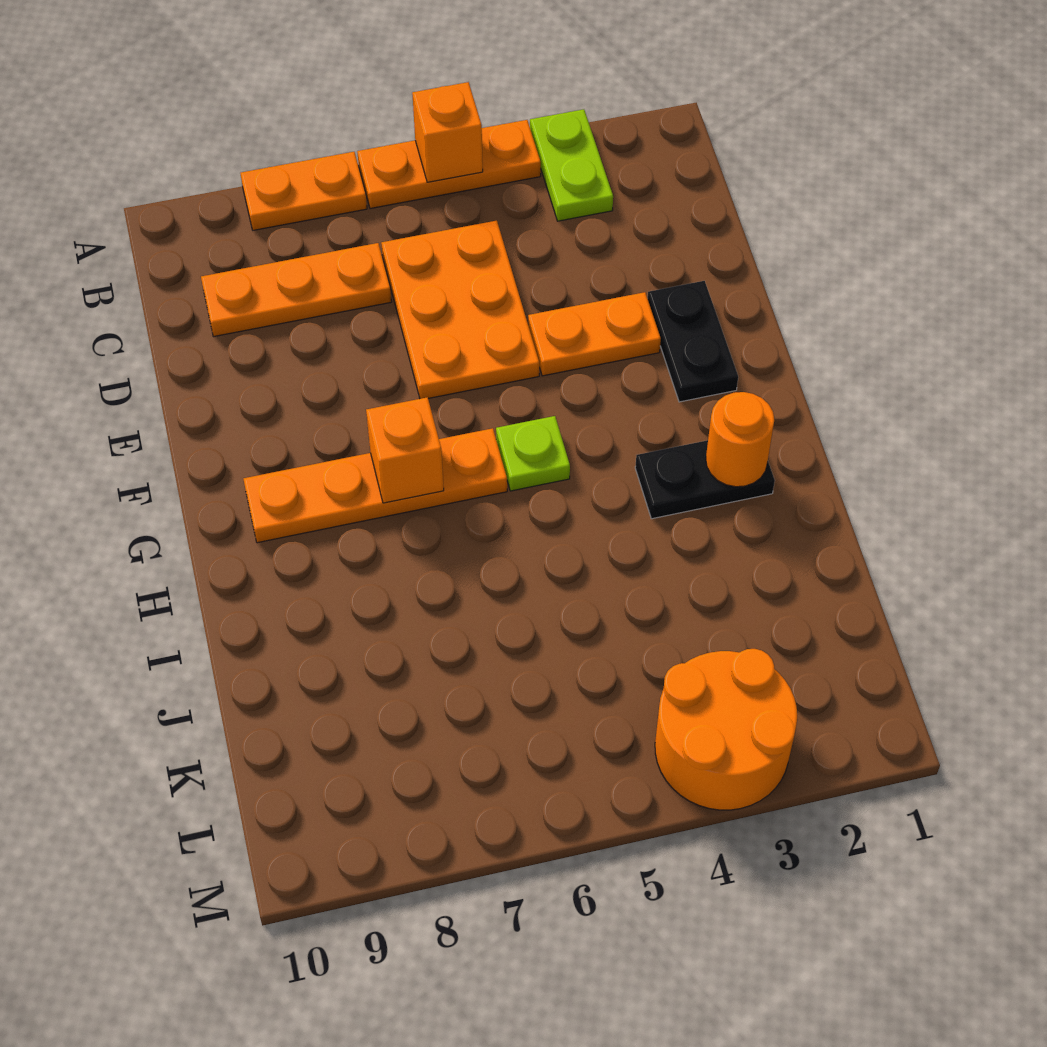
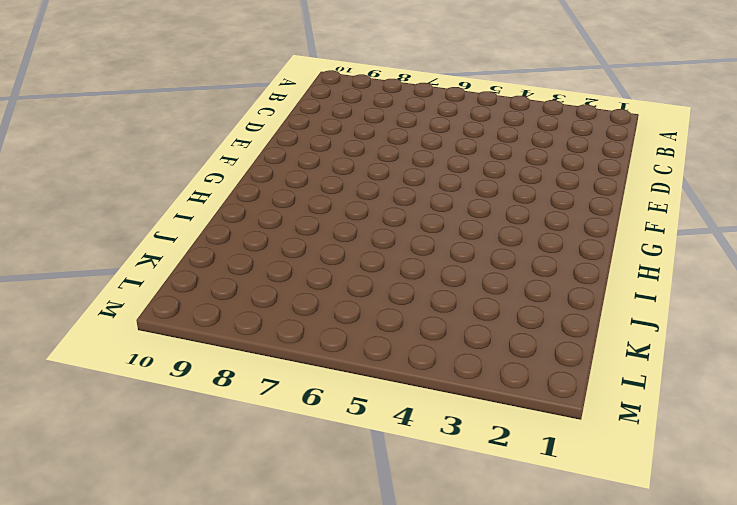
none -> lime 1x2 plate [530,109,613,221]
none -> orange 1x3 plate [357,120,541,209]
none -> orange 1x2 plate [240,152,367,230]

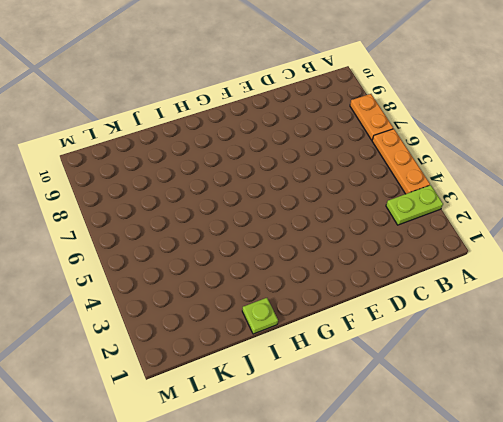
lime 1x1 plate [242,298,278,334] -> lime 1x1 plate moved to [496,416,570,491]
none -> orange 2x3 plate [381,221,539,399]
none -> orange 1x3 plate [201,243,391,337]
none -> black 1x2 plate [648,281,738,402]

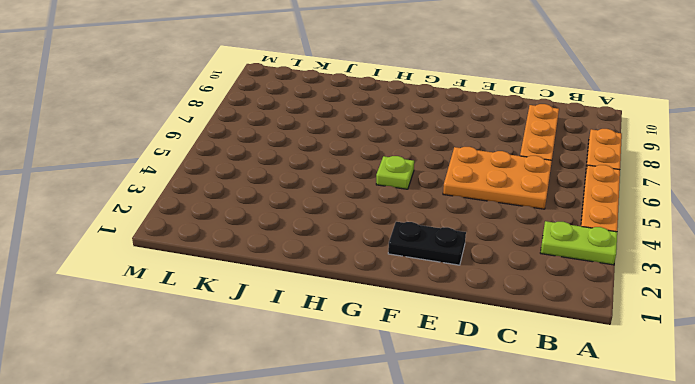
none -> orange 1x2 plate [528,292,661,376]
none -> orange 1x4 plate [244,428,507,543]
none -> black 1x2 plate [635,440,775,519]

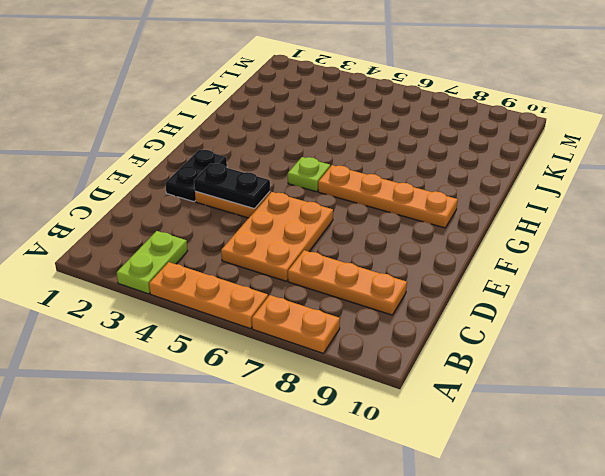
black 1x2 plate [194,163,270,209] -> black 1x2 plate moved to [635,440,775,519]
none -> orange 2x2 round brick [655,649,797,810]
none -> orange 1x1 brick [412,82,483,182]
none -> orange 1x1 brick [366,397,444,503]

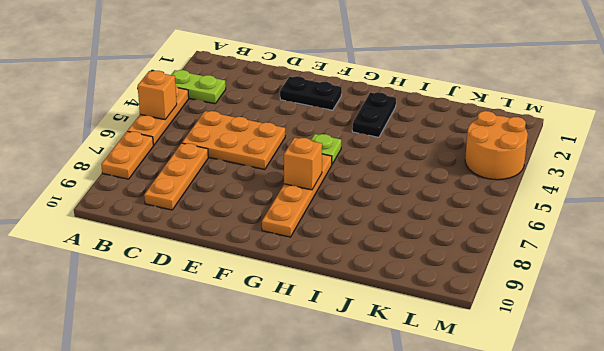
none -> orange 1x2 plate [528,292,661,376]
none -> orange 1x1 round brick [706,392,774,487]

